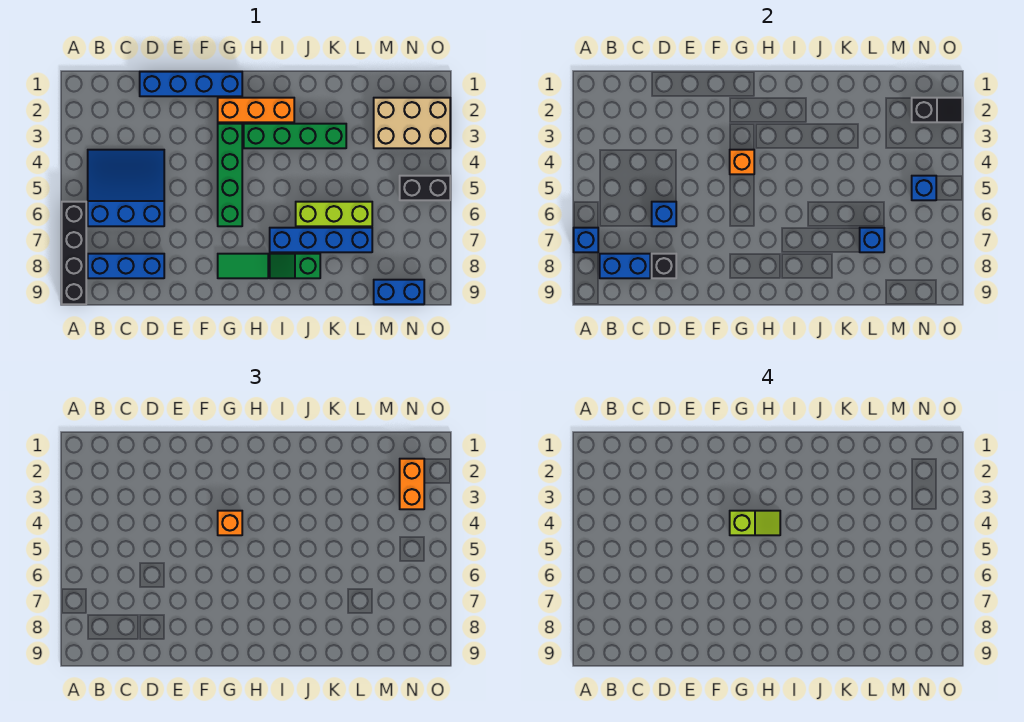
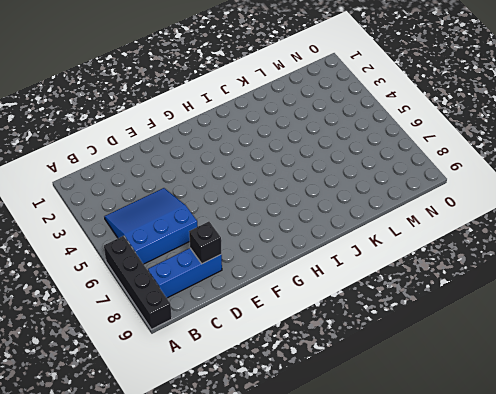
none -> blue 1x4 brick [140,72,242,96]
none -> orange 1x3 brick [218,98,294,122]
none -> green 1x4 brick [218,124,242,226]

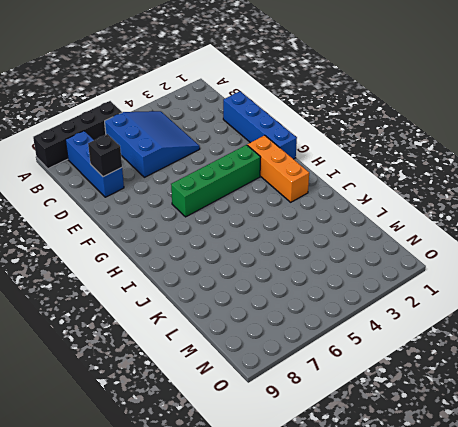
none -> green 1x2 tile [218,254,268,278]
none -> green 1x4 brick [244,124,346,148]
none -> blue 1x4 brick [270,228,372,252]

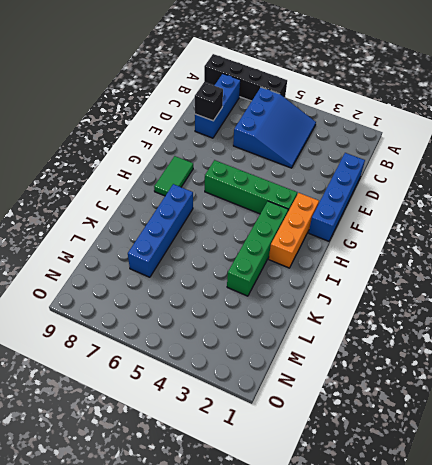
none -> green 1x2 slope [270,254,320,278]
none -> lime 1x3 brick [296,202,372,226]
none -> tan 2x3 brick [374,98,450,148]

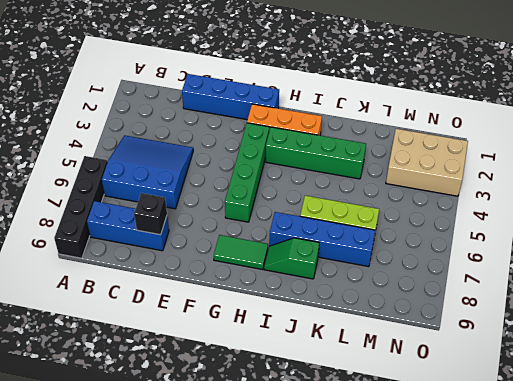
none -> blue 1x2 brick [374,280,424,304]
none -> black 1x2 brick [400,176,450,200]
none -> blue 1x1 brick [574,228,598,252]

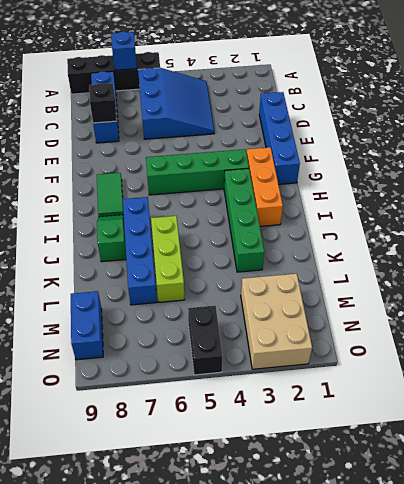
none -> blue 1x2 brick [600,254,650,278]
none -> blue 1x1 brick [652,202,676,226]
none -> orange 1x1 brick [730,150,754,174]

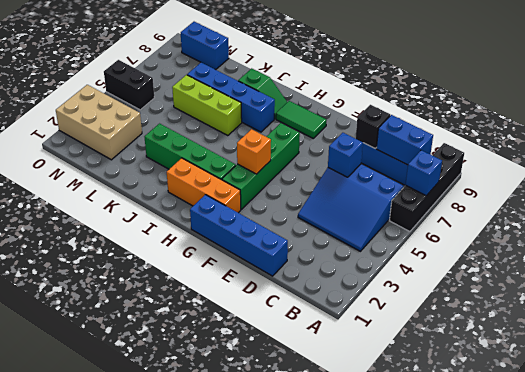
none -> blue 1x1 brick [860,228,884,252]
none -> black 1x2 slope [912,98,962,122]
none -> blue 1x1 brick [912,176,936,200]

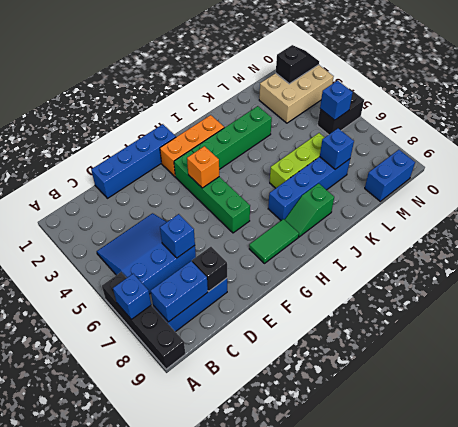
none -> orange 1x1 brick [218,511,242,535]
none -> orange 1x2 brick [400,459,424,509]
none -> lime 1x2 slope [730,511,780,535]

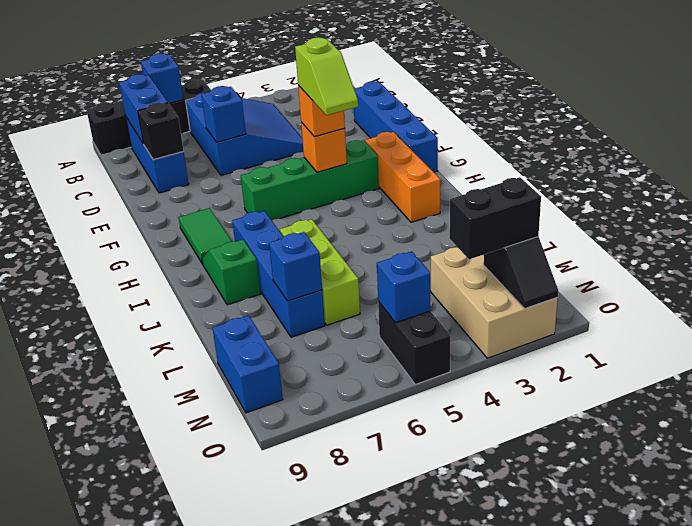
black 1x2 brick [450,177,541,259] -> orange 1x2 brick [400,459,424,509]
none -> green 1x4 brick [244,124,346,148]

